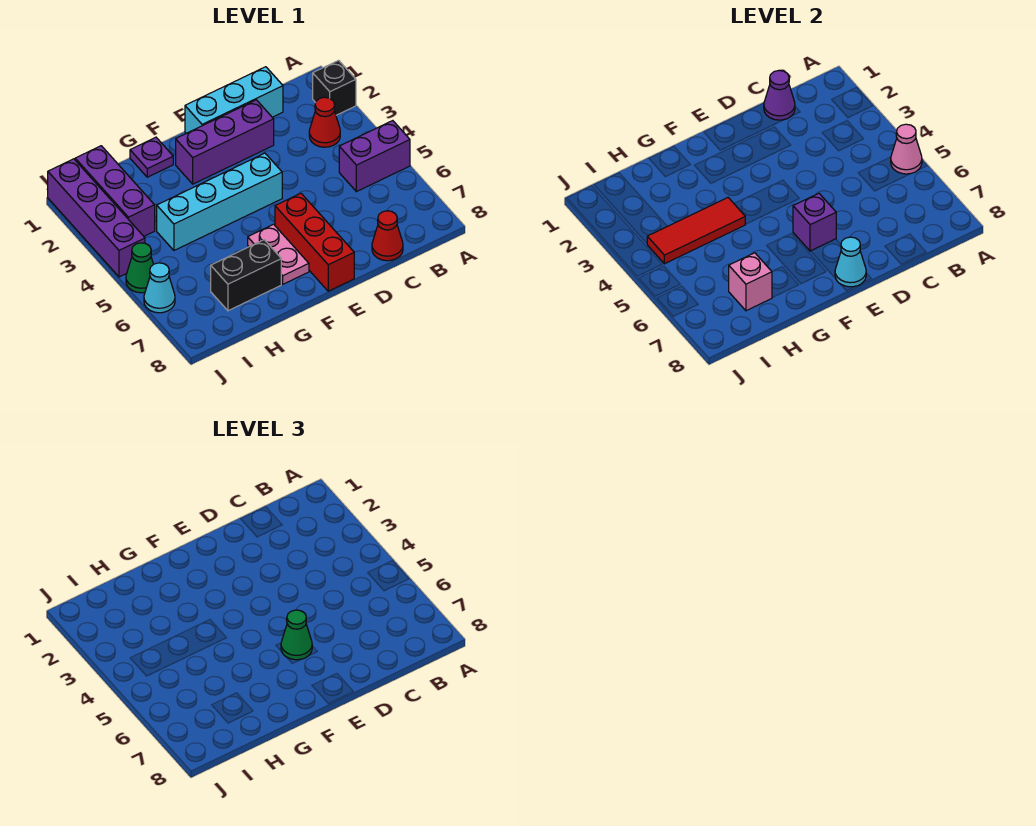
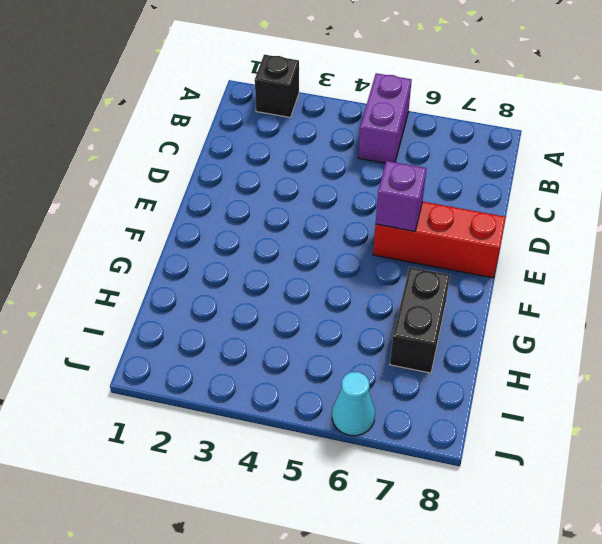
none -> red 1x1 cone [309,97,340,147]
none -> cyan 1x3 brick [185,67,283,133]
none -> red 1x1 cone [372,211,403,261]

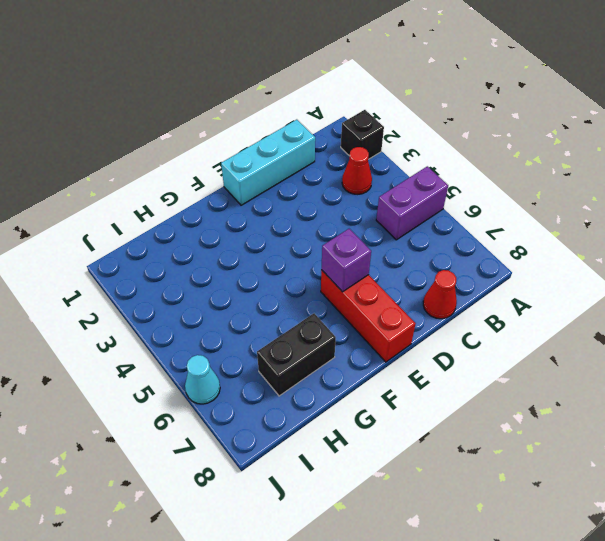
none -> purple 1x3 brick [176,100,274,184]
none -> cyan 1x4 brick [157,153,282,250]
none -> pink 1x2 plate [248,224,309,284]

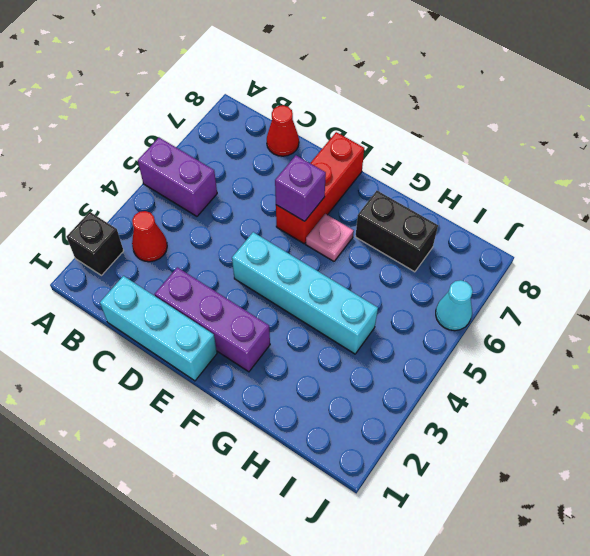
pink 1x1 plate [306,214,354,261] -> pink 1x2 plate [248,224,309,284]
none -> purple 1x1 plate [130,137,173,177]
none -> purple 1x3 brick [75,146,155,236]
none -> purple 1x4 brick [48,159,145,277]

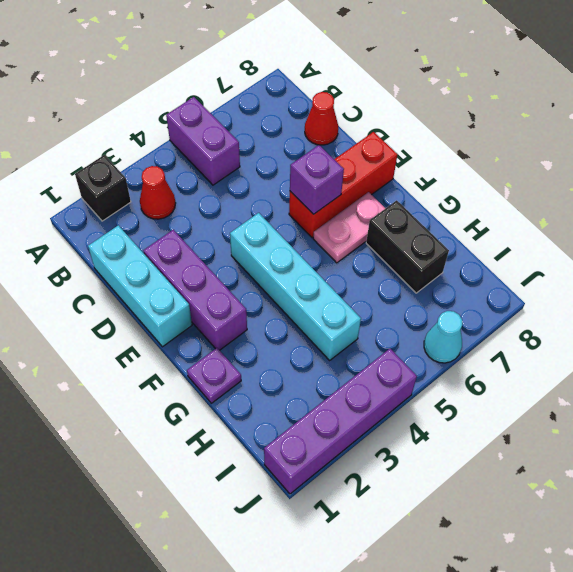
none -> purple 1x3 brick [75,146,155,236]
none -> green 1x1 cone [126,243,154,293]
none -> pink 1x1 cone [891,124,922,174]

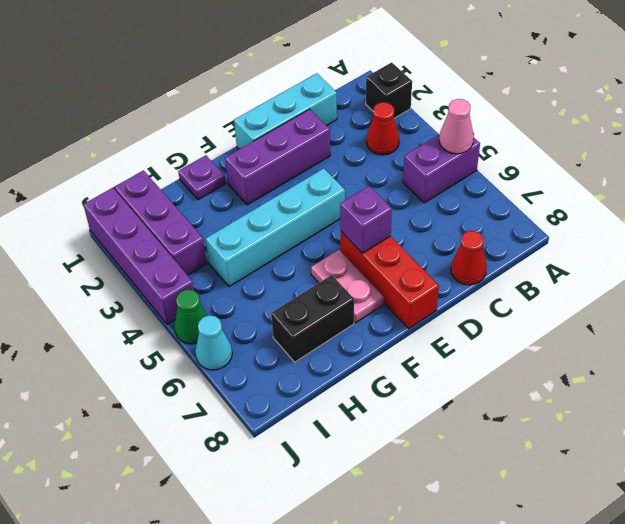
none -> purple 1x1 cone [764,71,795,120]
none -> cyan 1x1 cone [835,237,866,287]
none -> red 1x3 tile [647,198,745,264]

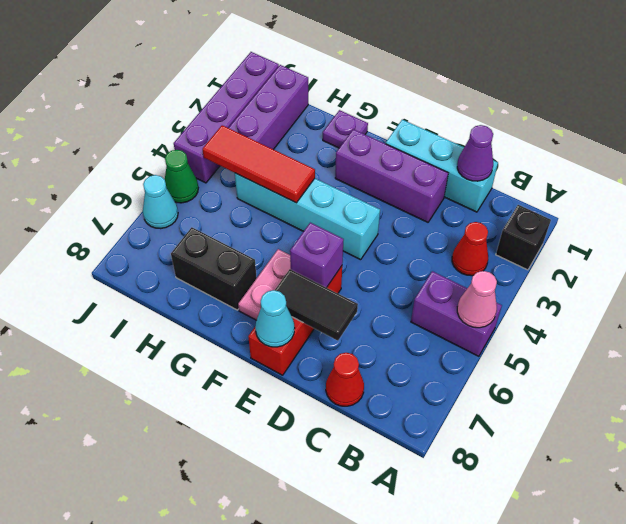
black 1x2 tile [275,269,358,341] -> none
none -> pink 1x1 brick [729,253,772,311]
none -> green 1x1 cone [281,610,312,660]

